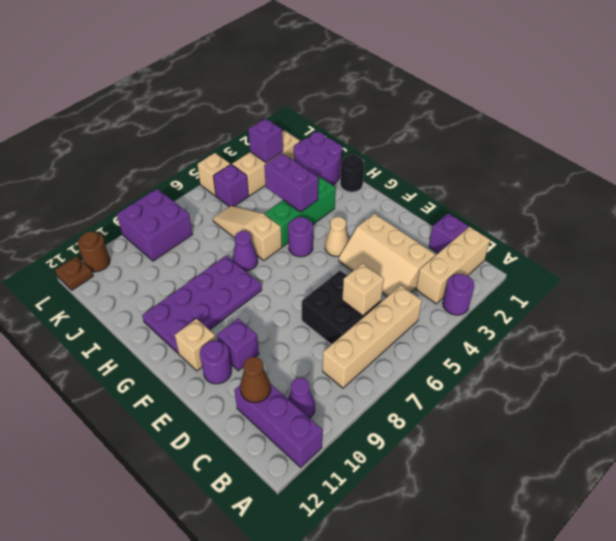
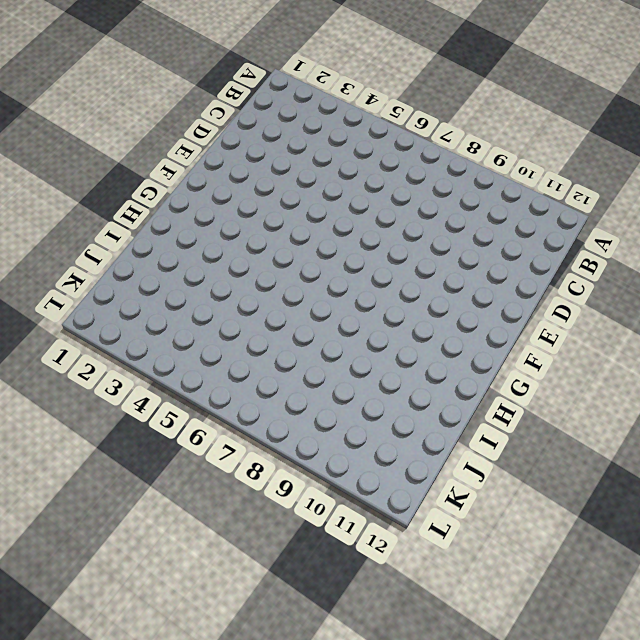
none -> purple 1x1 round brick [443,274,474,315]
none -> purple 1x3 brick [234,384,323,467]
none -> tan 1x3 brick [416,227,490,304]

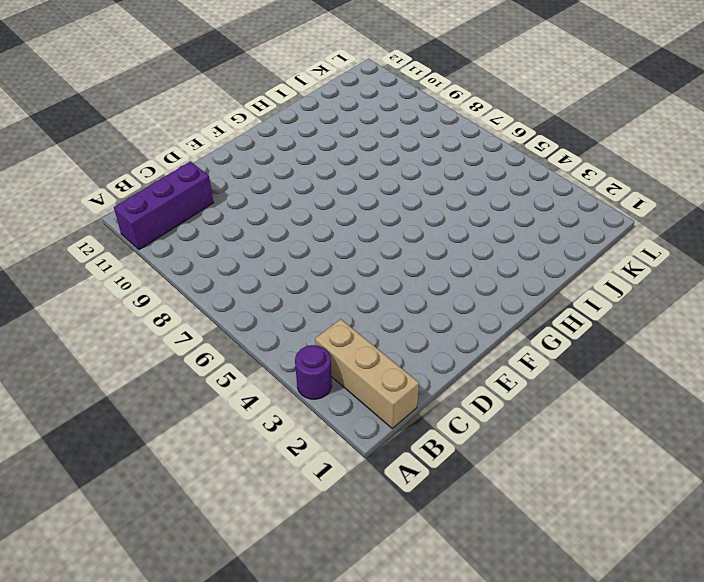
none -> tan 1x4 brick [323,286,422,388]
none -> purple 1x1 cone [288,378,315,418]
none -> purple 1x1 brick [429,213,468,253]

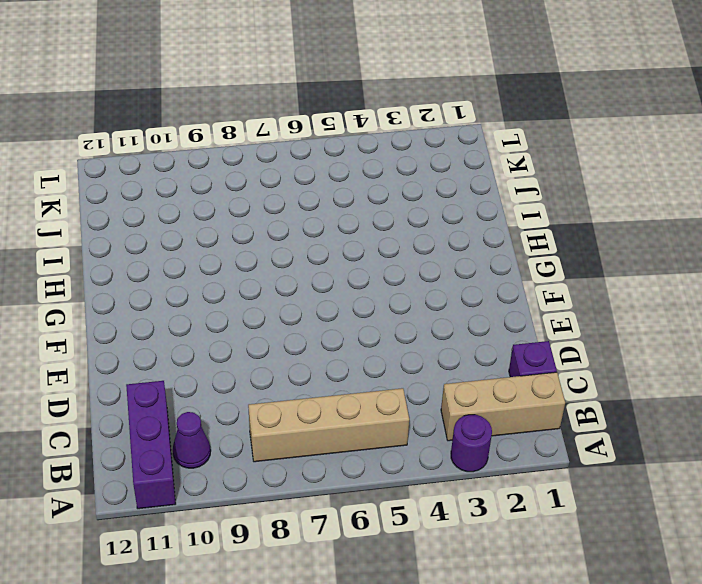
none -> tan 2x3 slope [339,214,435,297]
none -> black 2x2 brick [302,270,381,345]
none -> purple 1x1 brick [217,319,259,371]

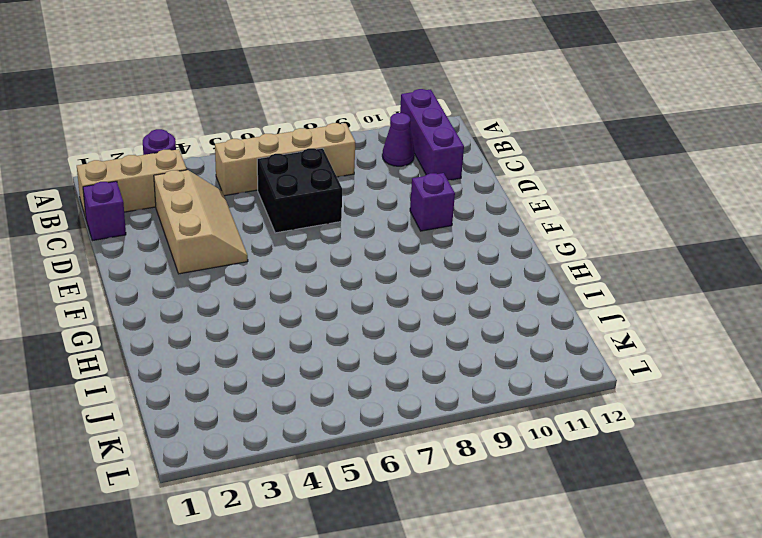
none -> purple 1x1 round brick [200,341,232,384]
none -> tan 1x1 cone [325,217,349,256]
none -> tan 1x1 brick [175,319,216,371]

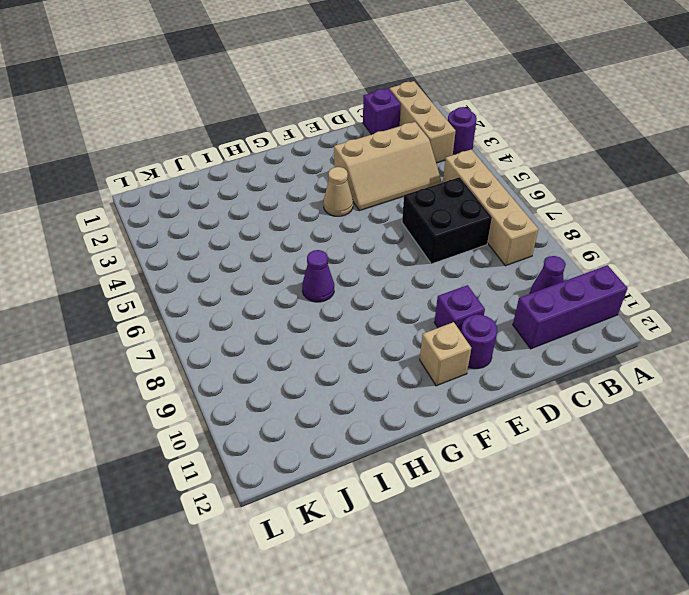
none -> purple 1x1 round brick [288,217,313,257]
none -> purple 2x4 plate [142,256,262,353]
none -> black 1x1 round brick [340,154,364,192]

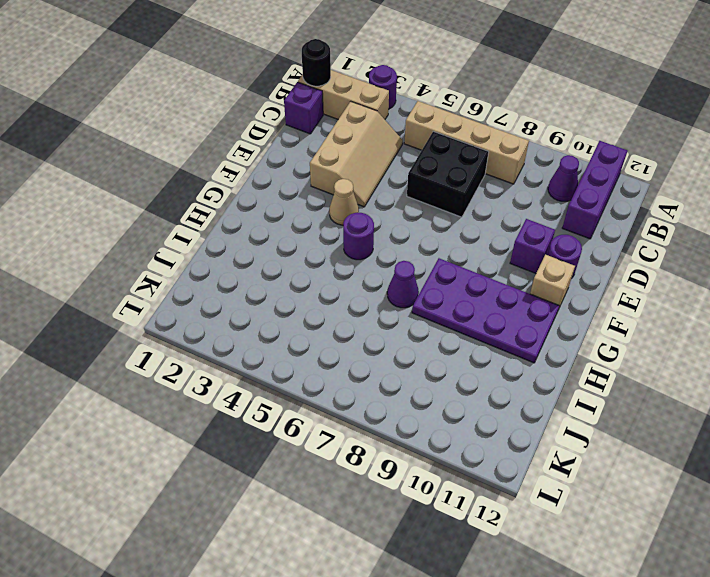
black 1x1 round brick [302,39,331,86] -> black 1x1 round brick moved to [340,154,364,192]
none -> green 1x3 brick [265,176,336,247]
none -> tan 1x3 slope [213,206,282,260]
none -> purple 2x2 round brick [294,132,342,185]

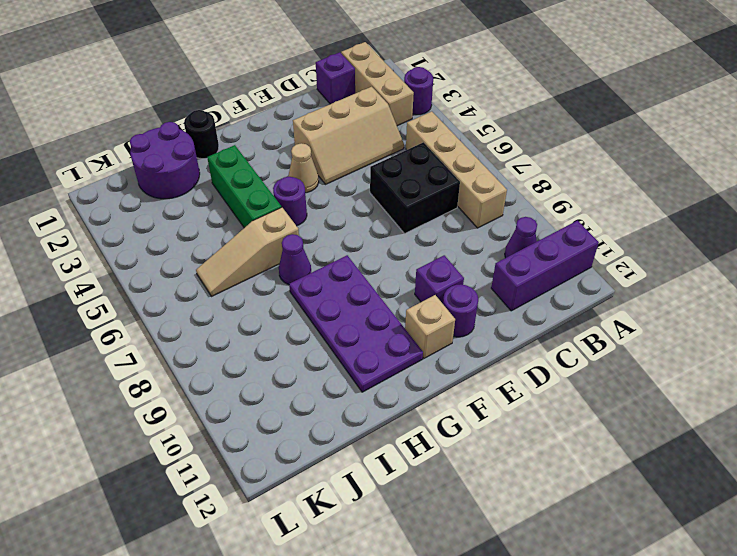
none -> tan 1x3 brick [232,131,300,196]
none -> purple 1x1 brick [213,164,249,207]
none -> purple 2x2 brick [117,189,192,261]

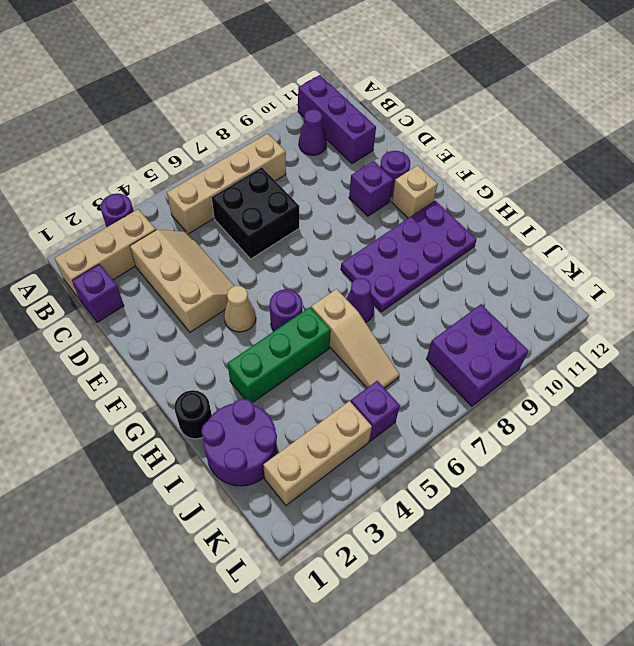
none -> tan 1x1 brick [197,153,230,196]
none -> brown 1x1 round brick [78,232,110,272]
none -> brown 1x1 plate [55,256,93,290]

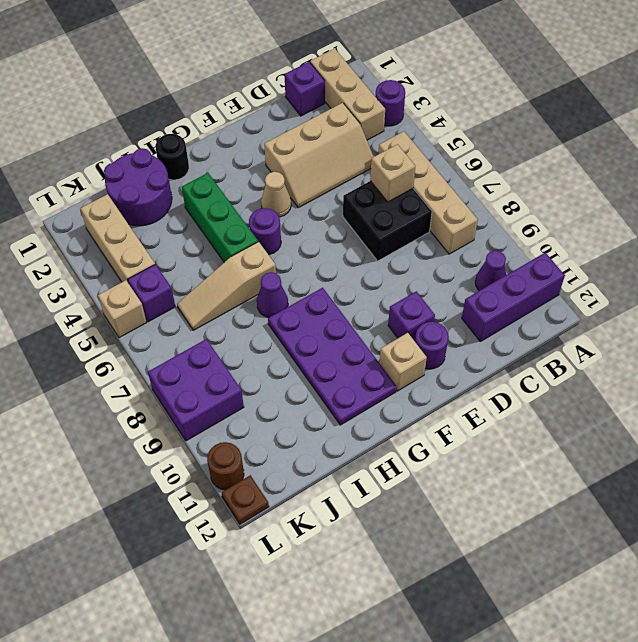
none -> brown 1x1 cone [240,357,271,402]
none -> purple 1x2 brick [264,153,318,212]
none -> purple 1x1 brick [248,118,283,162]

